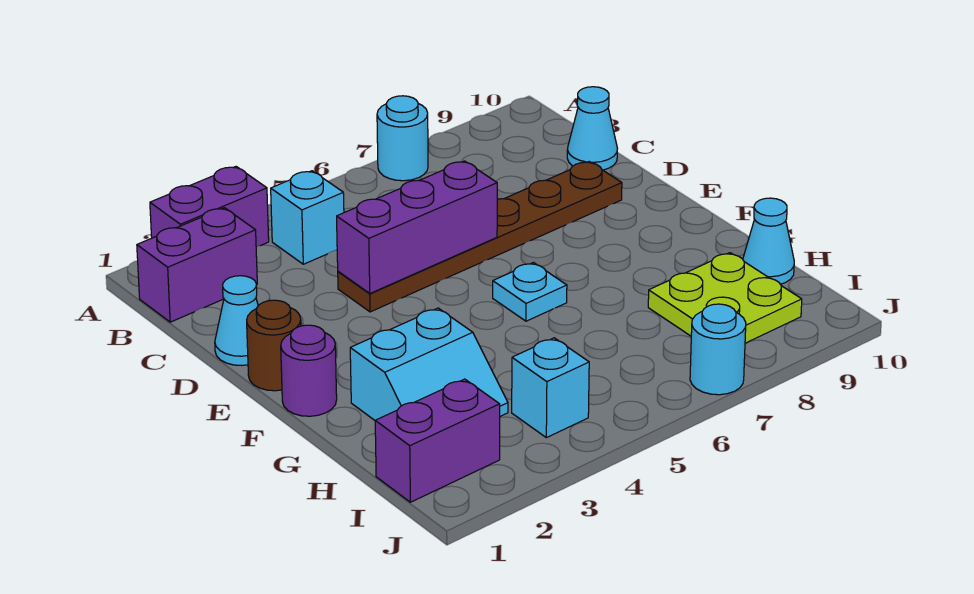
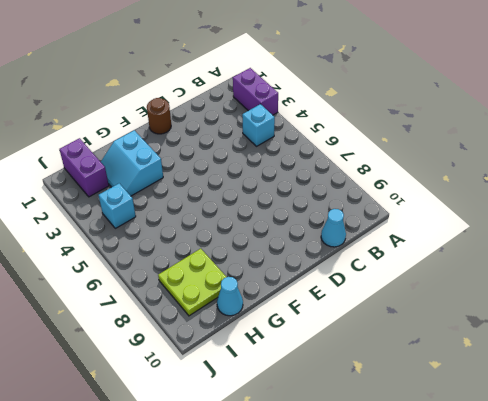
none -> cyan 1x1 round brick [377,96,428,181]
none -> purple 1x2 brick [137,208,257,322]
none -> cyan 1x1 cone [215,276,258,365]

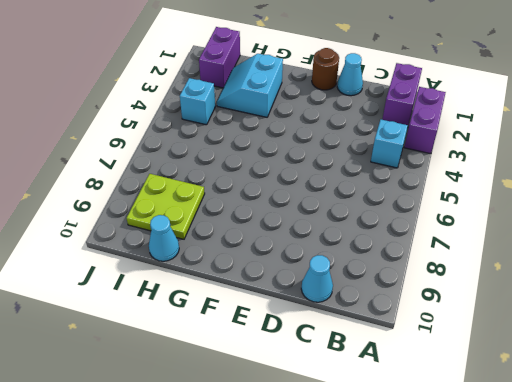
none -> cyan 1x1 round brick [377,96,428,181]
none -> brown 1x6 plate [338,162,622,312]
none -> purple 1x1 round brick [281,325,337,416]

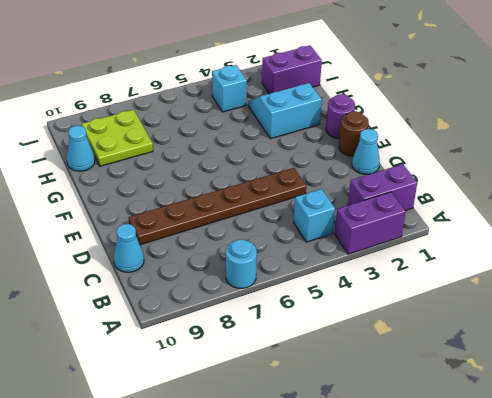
none -> cyan 1x1 plate [493,263,567,321]
none -> cyan 1x1 round brick [690,304,746,395]
none -> purple 1x3 brick [337,161,497,293]

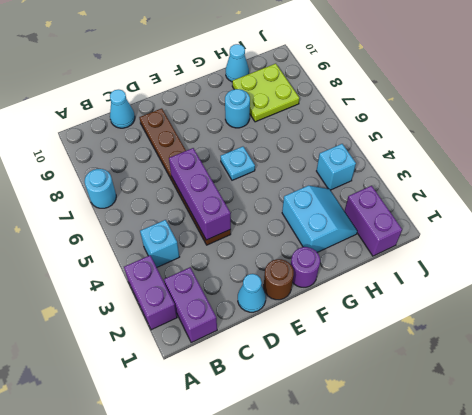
cyan 1x1 round brick [225,89,250,128] -> cyan 1x1 round brick moved to [690,304,746,395]

